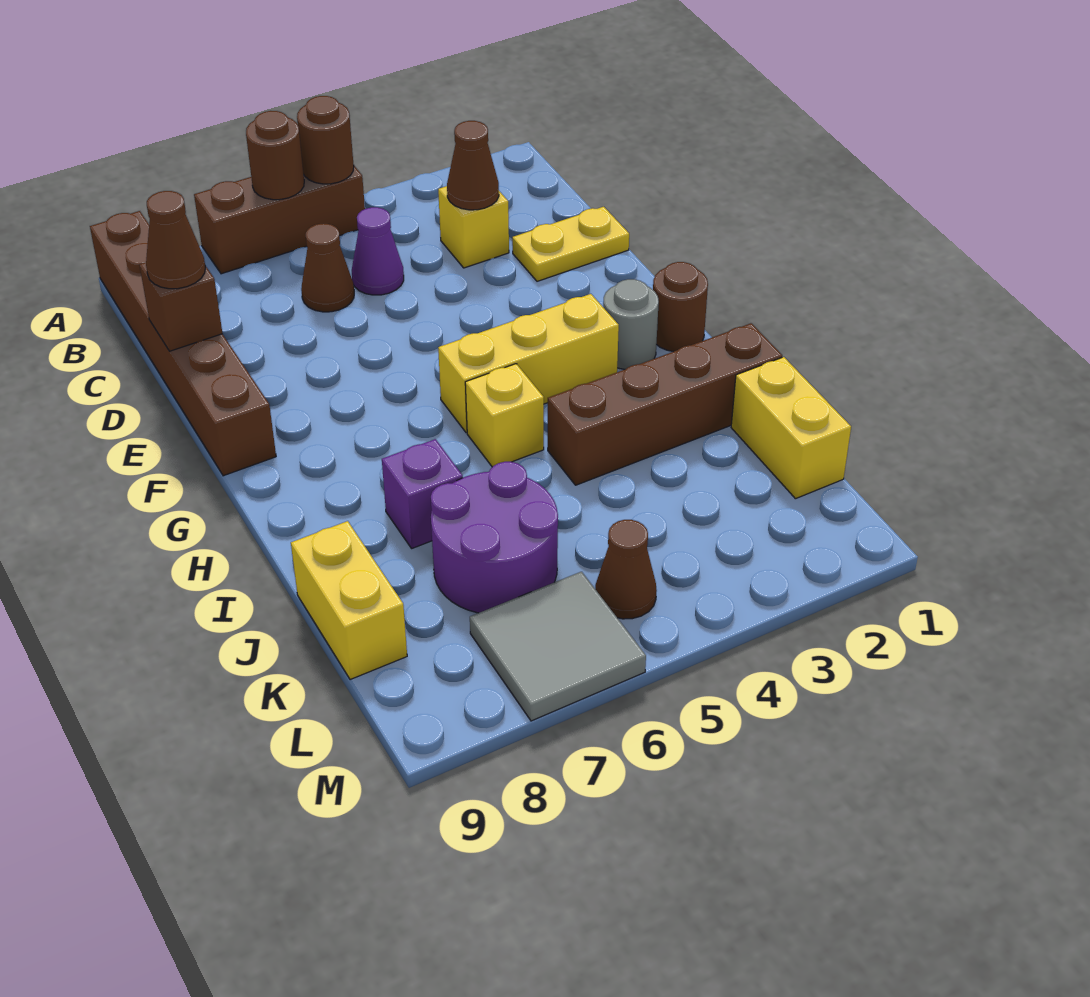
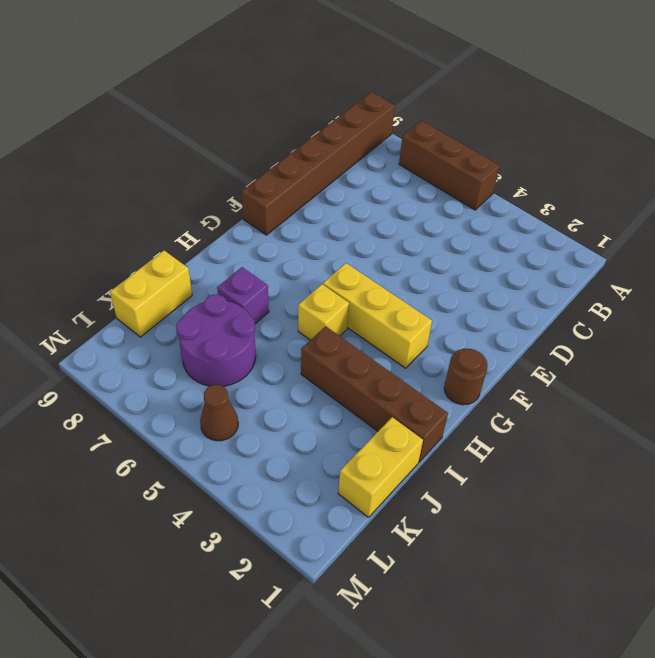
none -> yellow 1x1 brick [438,186,509,268]
none -> purple 1x1 cone [352,207,404,295]
none -> brown 1x1 cone [301,224,354,312]

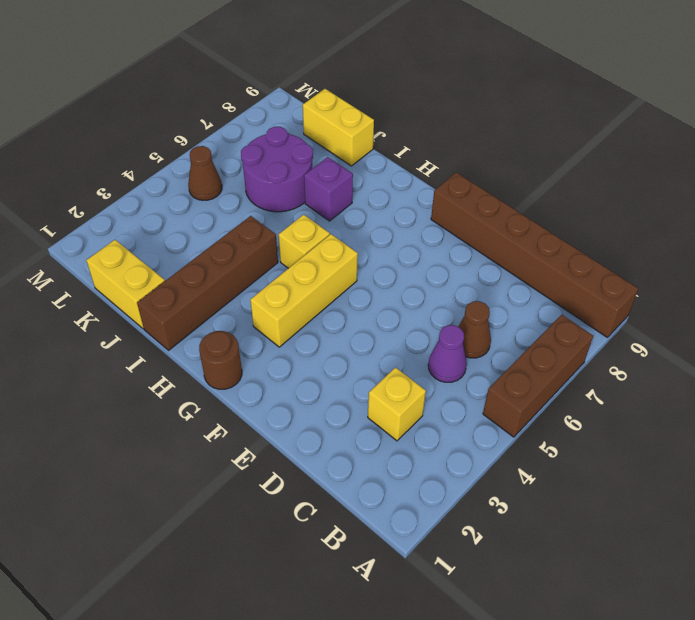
none -> yellow 1x2 plate [512,207,629,281]
none -> grey 1x1 round brick [603,279,659,370]
none -> grey 2x2 tile [470,572,646,721]

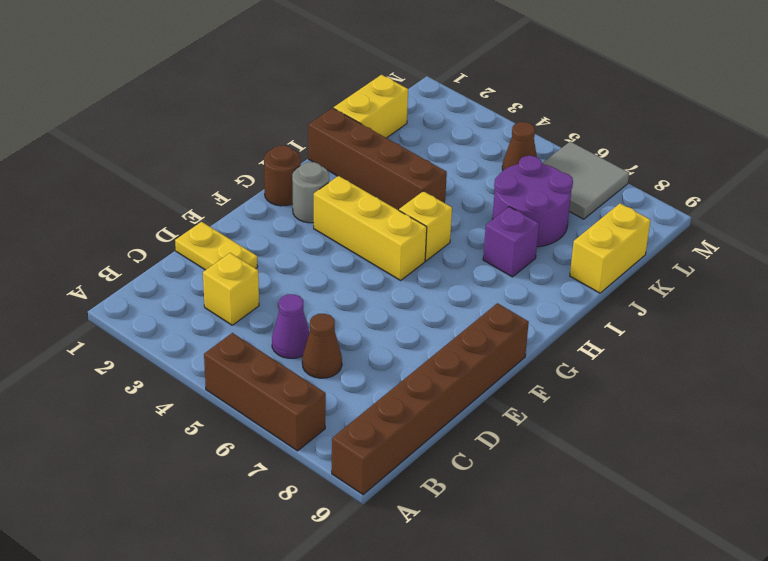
none -> brown 1x1 round brick [297,96,354,184]
none -> brown 1x1 round brick [246,111,304,200]
none -> brown 1x1 cone [447,121,499,210]

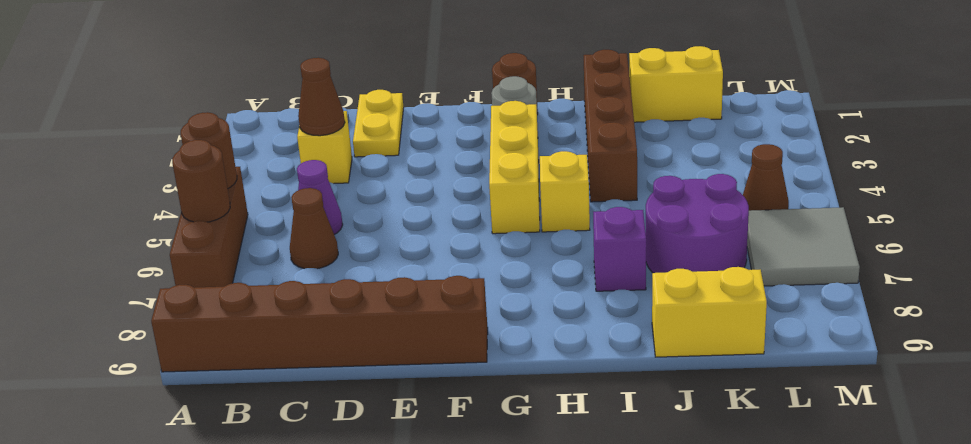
none -> brown 1x1 brick [139,262,222,351]
none -> brown 1x1 cone [146,191,205,289]

